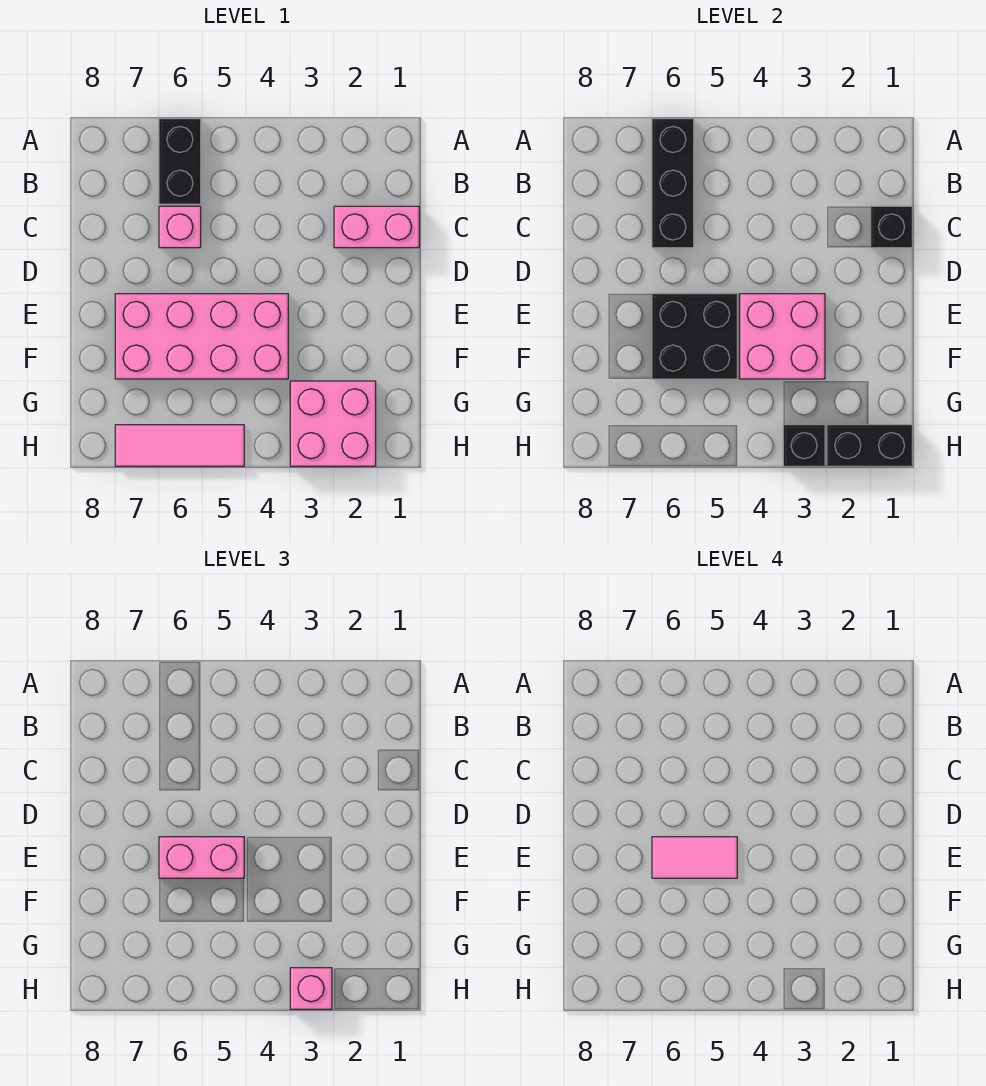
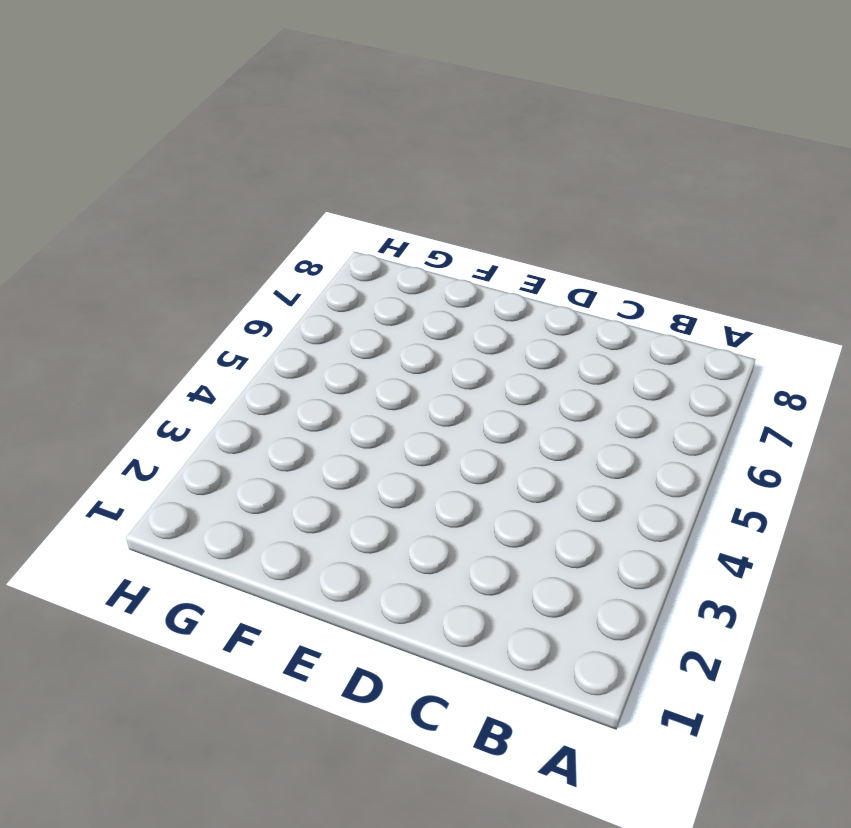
none -> black 1x2 brick [159,119,201,204]
none -> pink 1x2 brick [334,206,419,248]
none -> pink 1x1 brick [159,206,201,248]

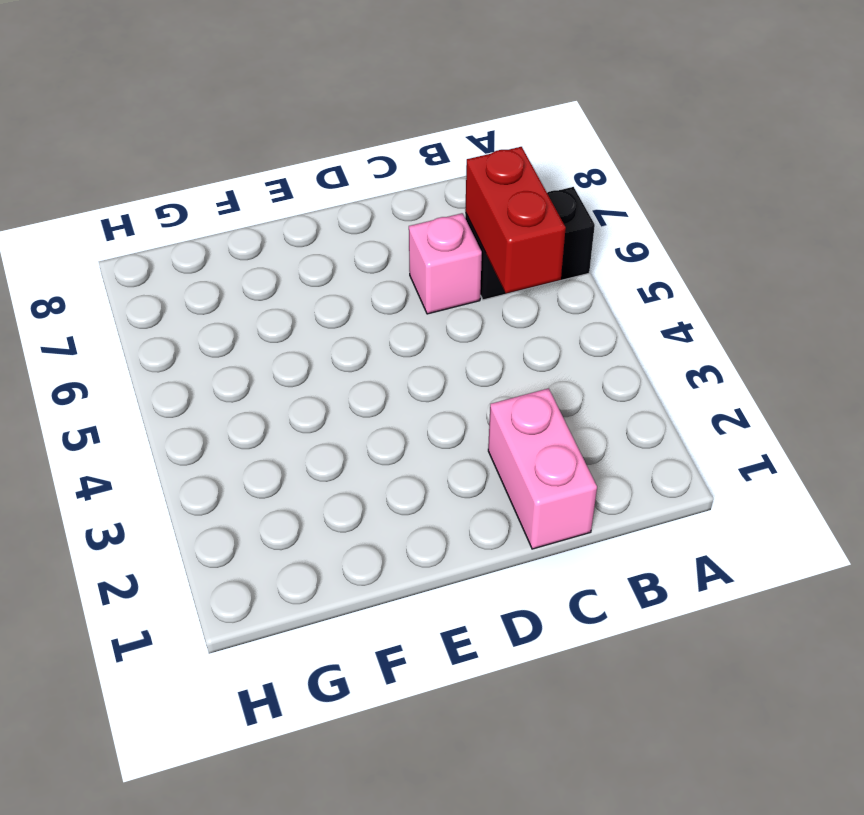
red 1x2 brick [465,147,566,293] -> black 1x3 brick [652,119,694,248]
none -> pink 2x4 brick [115,294,288,379]
none -> pink 2x2 brick [290,381,376,466]
none -> pink 1x3 tile [115,425,244,466]

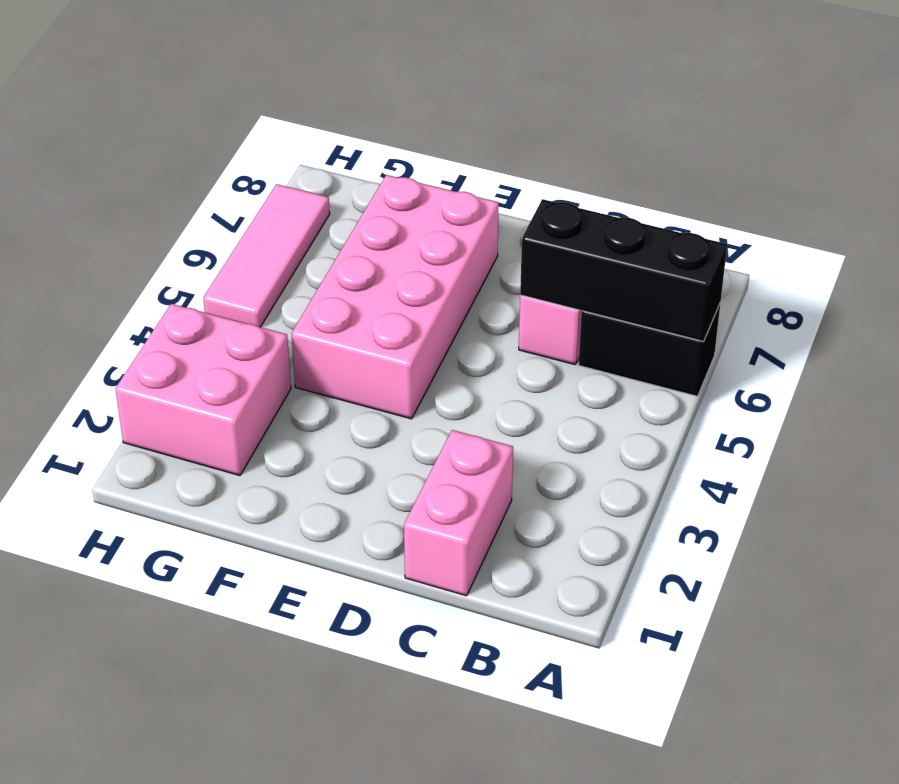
none -> black 1x1 brick [871,206,912,248]
none -> pink 2x2 brick [740,294,825,379]
none -> black 2x2 brick [652,294,737,379]

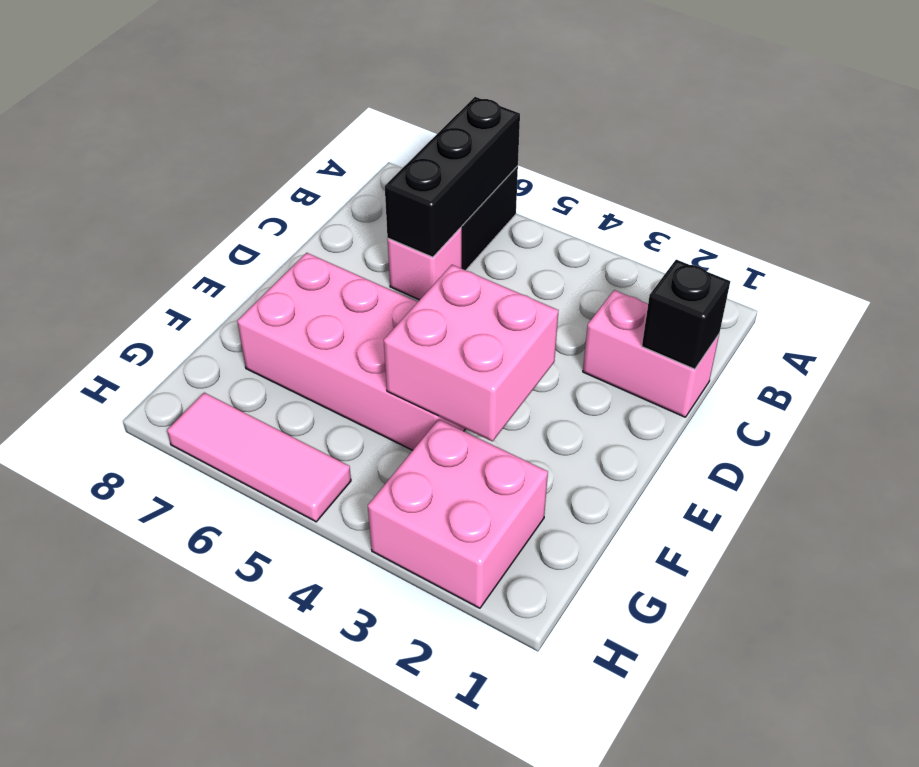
none -> black 2x2 brick [652,294,737,379]
none -> black 1x2 brick [827,425,912,466]
none -> black 1x1 brick [783,425,825,466]

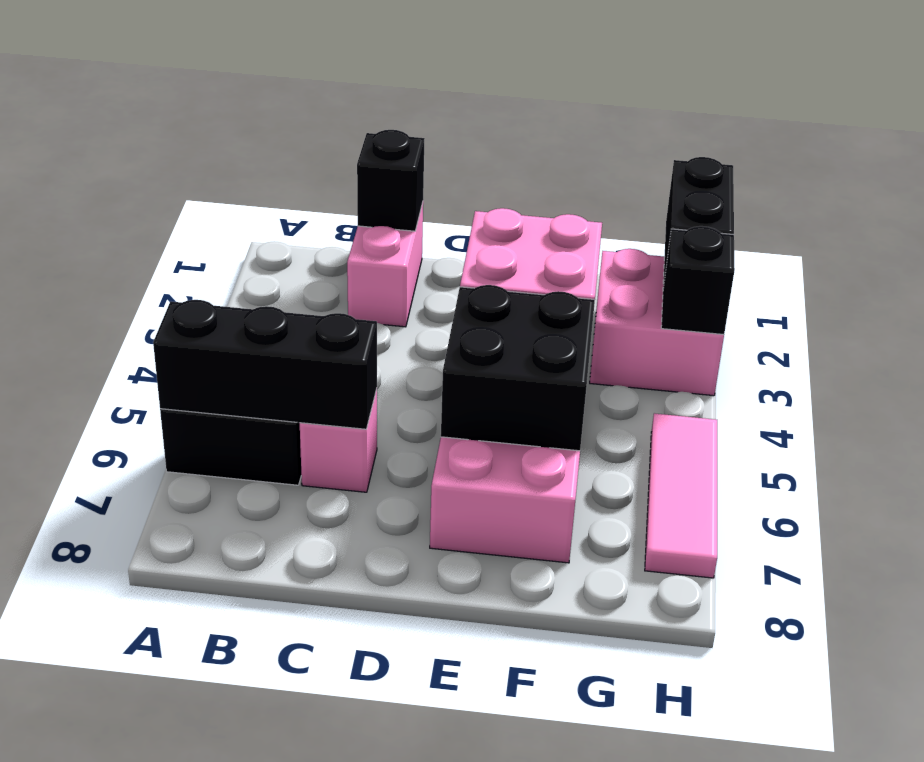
none -> pink 1x2 brick [159,837,244,878]
none -> pink 1x1 brick [290,968,332,1009]
none -> pink 1x2 tile [652,837,737,878]

